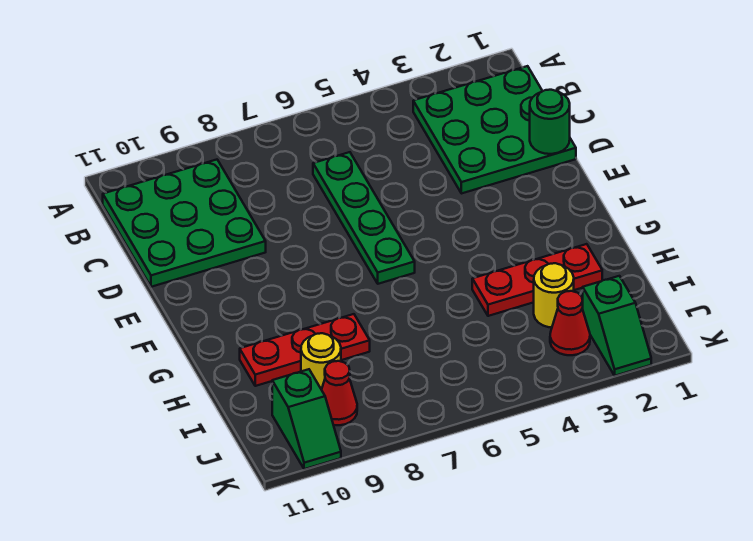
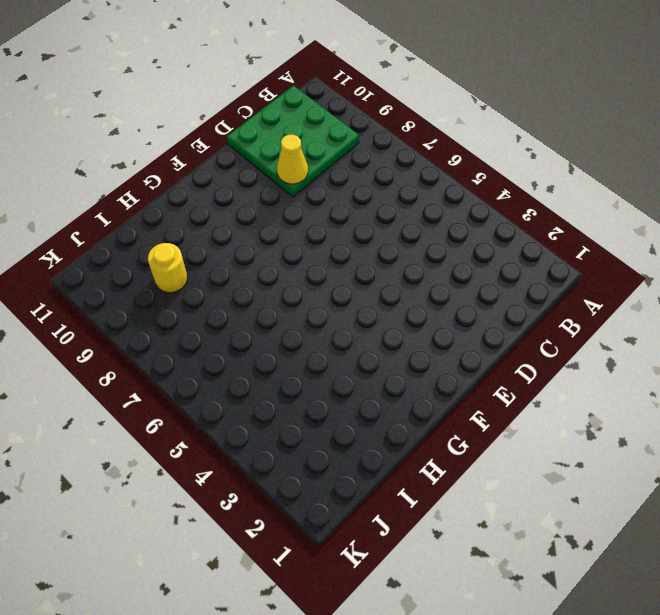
yellow 1x1 cone [277,135,308,184] -> none
none -> green 3x3 plate [413,66,576,194]
none -> green 1x4 plate [313,152,415,284]
none -> red 1x3 plate [472,244,602,316]

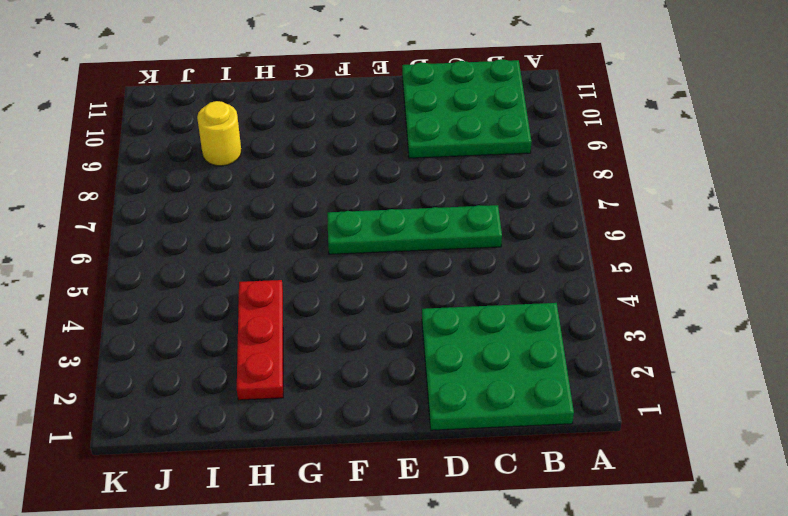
none -> red 1x3 plate [240,314,370,386]
none -> yellow 1x1 round brick [534,263,574,328]
none -> green 1x2 slope [583,276,651,376]

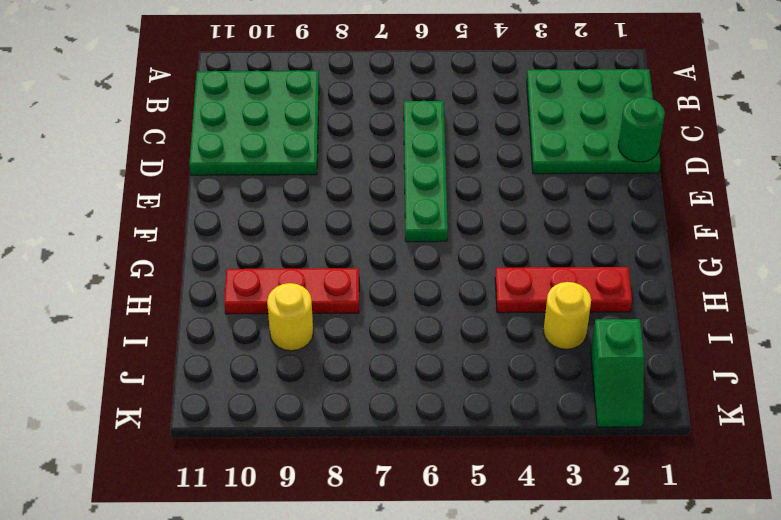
none -> red 1x1 cone [550,291,590,355]
none -> red 1x1 cone [322,361,357,425]
none -> green 1x2 slope [272,369,341,469]

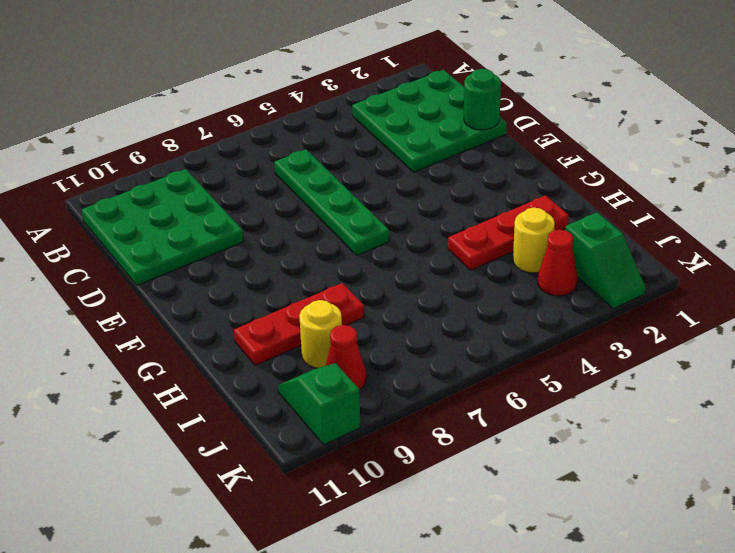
green 1x2 slope [278,363,360,445] -> green 1x2 slope turned to [272,369,341,469]

